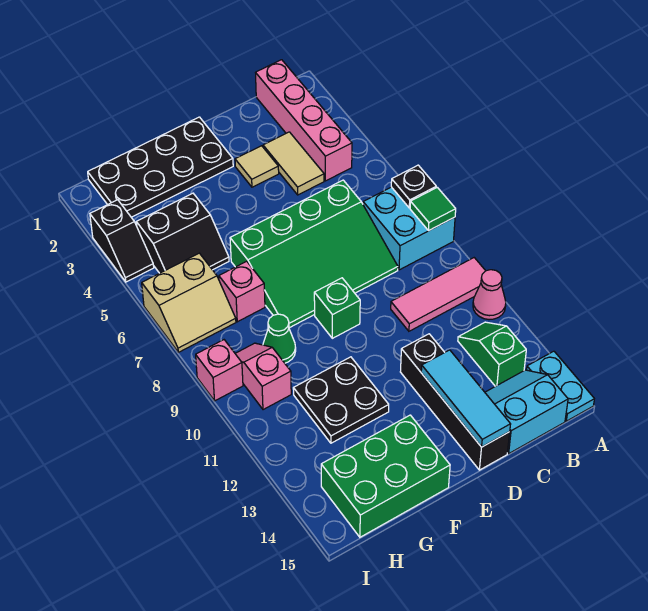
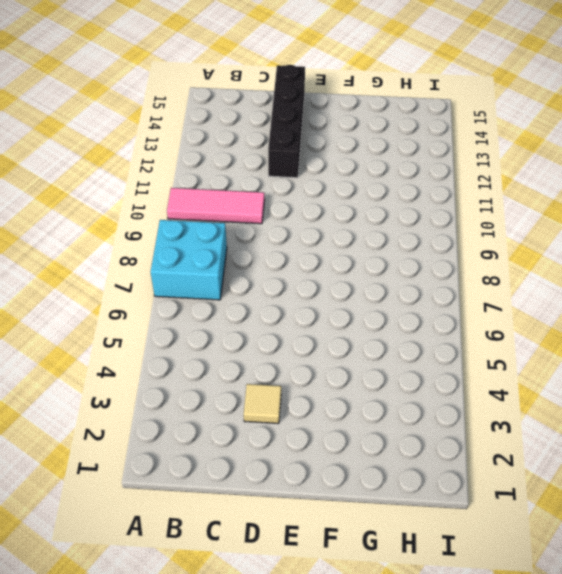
none -> pink 1x1 cone [473,270,506,320]
none -> cyan 1x2 plate [527,351,594,421]
none -> pink 1x4 brick [256,60,352,181]

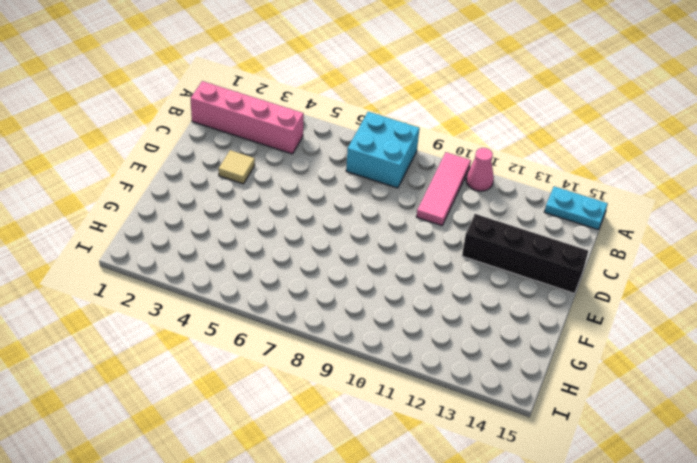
none -> green 1x2 slope [458,322,526,386]
none -> cyan 2x2 slope [485,370,568,453]
none -> tan 1x2 tile [263,132,324,195]

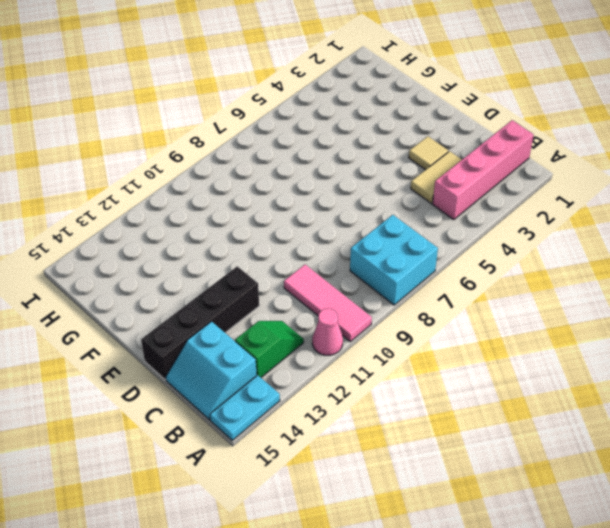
cyan 2x2 slope [166,321,257,420] -> cyan 2x2 slope turned to [485,370,568,453]
none -> green 3x4 slope [230,180,398,328]
none -> black 2x4 plate [88,117,233,217]
none -> green 1x1 brick [314,278,360,338]

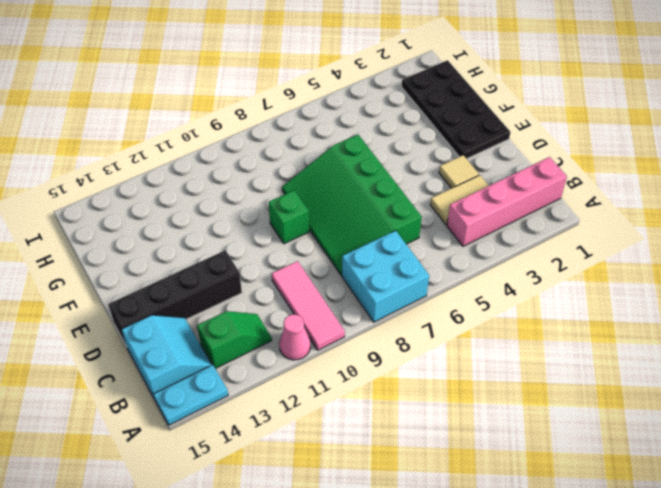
none -> black 2x2 plate [293,357,389,443]
none -> green 2x3 brick [321,415,450,537]
none -> black 2x2 slope [136,193,229,273]

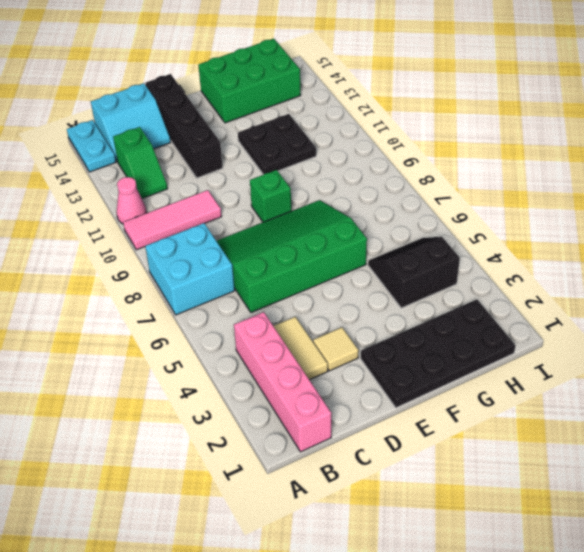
none -> pink 1x1 brick [219,261,265,322]
none -> green 1x1 cone [263,314,296,363]
none -> tan 2x2 slope [142,253,236,352]

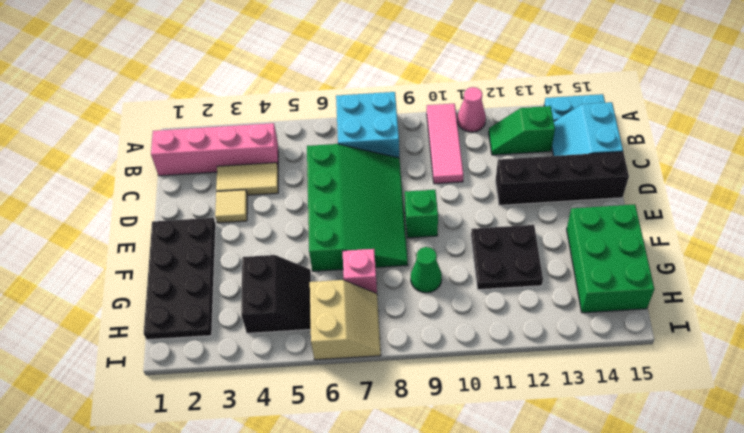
none -> pink 1x2 slope [235,343,291,410]
none -> black 1x2 slope [90,200,154,282]
none -> pink 1x1 brick [196,340,243,401]

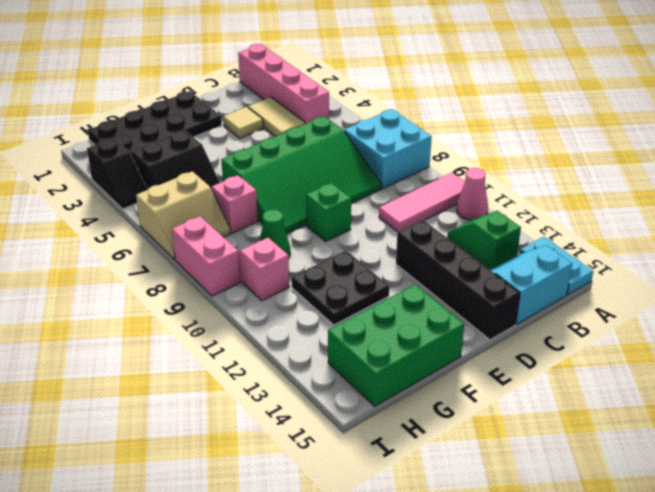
pink 1x2 brick [172,216,240,296] -> pink 1x1 brick [196,340,243,401]
none -> black 1x1 plate [391,165,436,208]
none -> green 1x1 tile [410,187,456,231]
none -> cyan 1x3 tile [421,350,511,447]

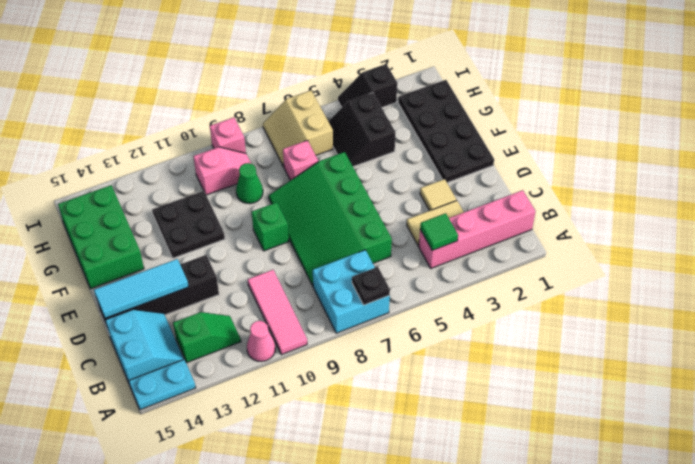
green 1x1 tile [420,213,458,250] -> green 1x1 tile moved to [410,187,456,231]

